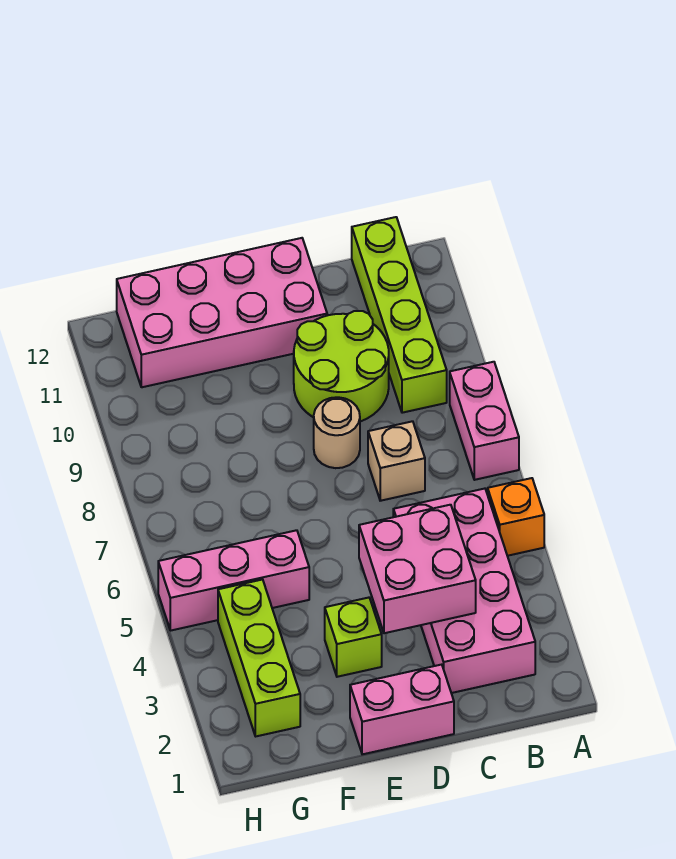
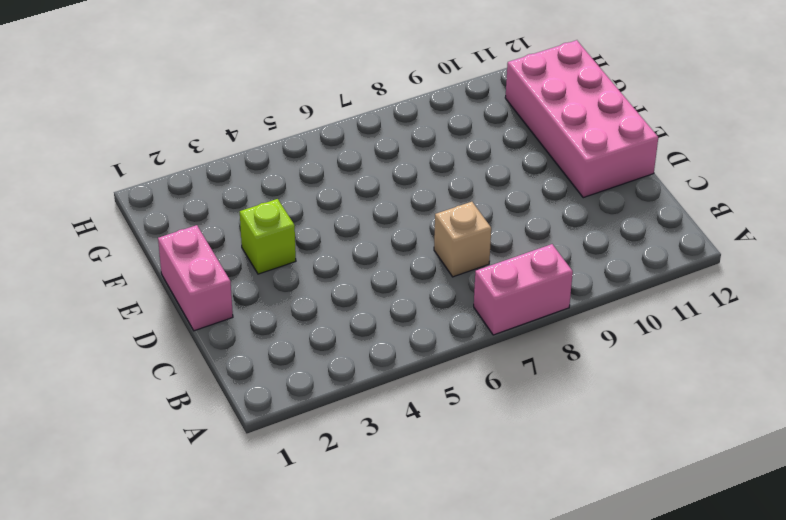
none -> orange 1x1 brick [488,478,544,556]
none -> pink 2x4 brick [393,489,535,693]
none -> lime 1x4 brick [352,217,447,413]

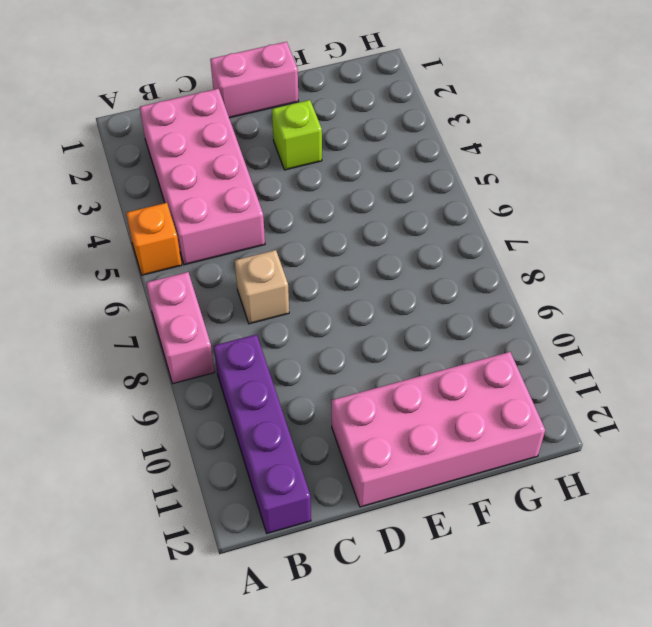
purple 1x4 brick [214,334,311,533] -> lime 1x4 brick [352,217,447,413]
none -> lime 2x2 round brick [294,311,389,422]
none -> tan 1x1 round brick [314,397,360,468]
none -> pink 1x3 brick [158,530,309,631]

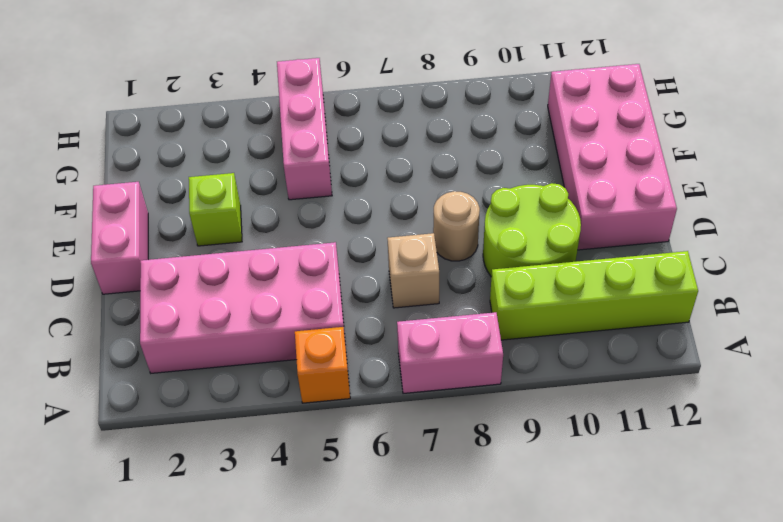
none -> lime 1x3 brick [218,580,300,736]
none -> pink 2x2 brick [359,505,476,633]

